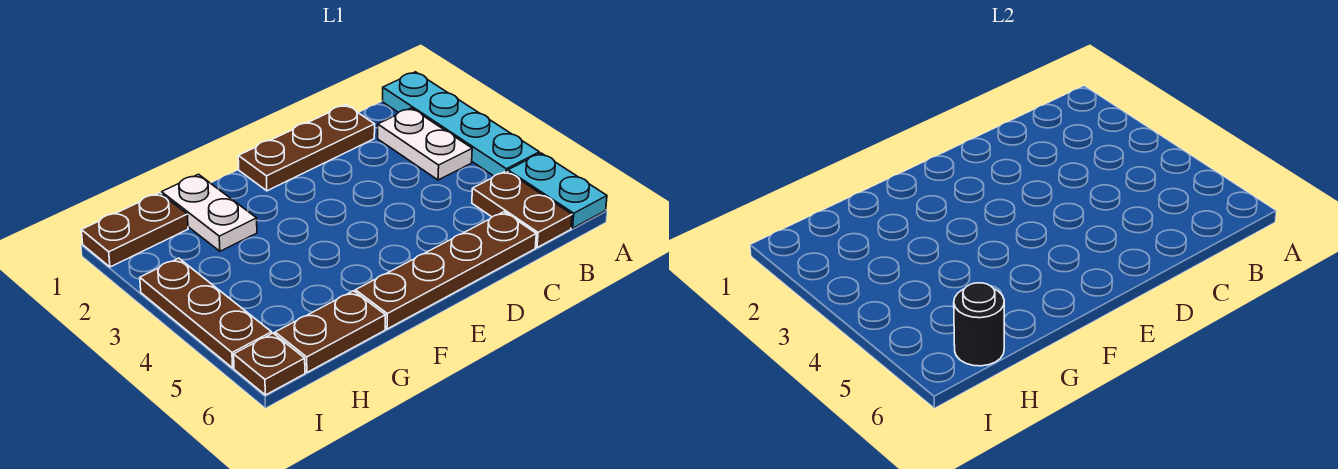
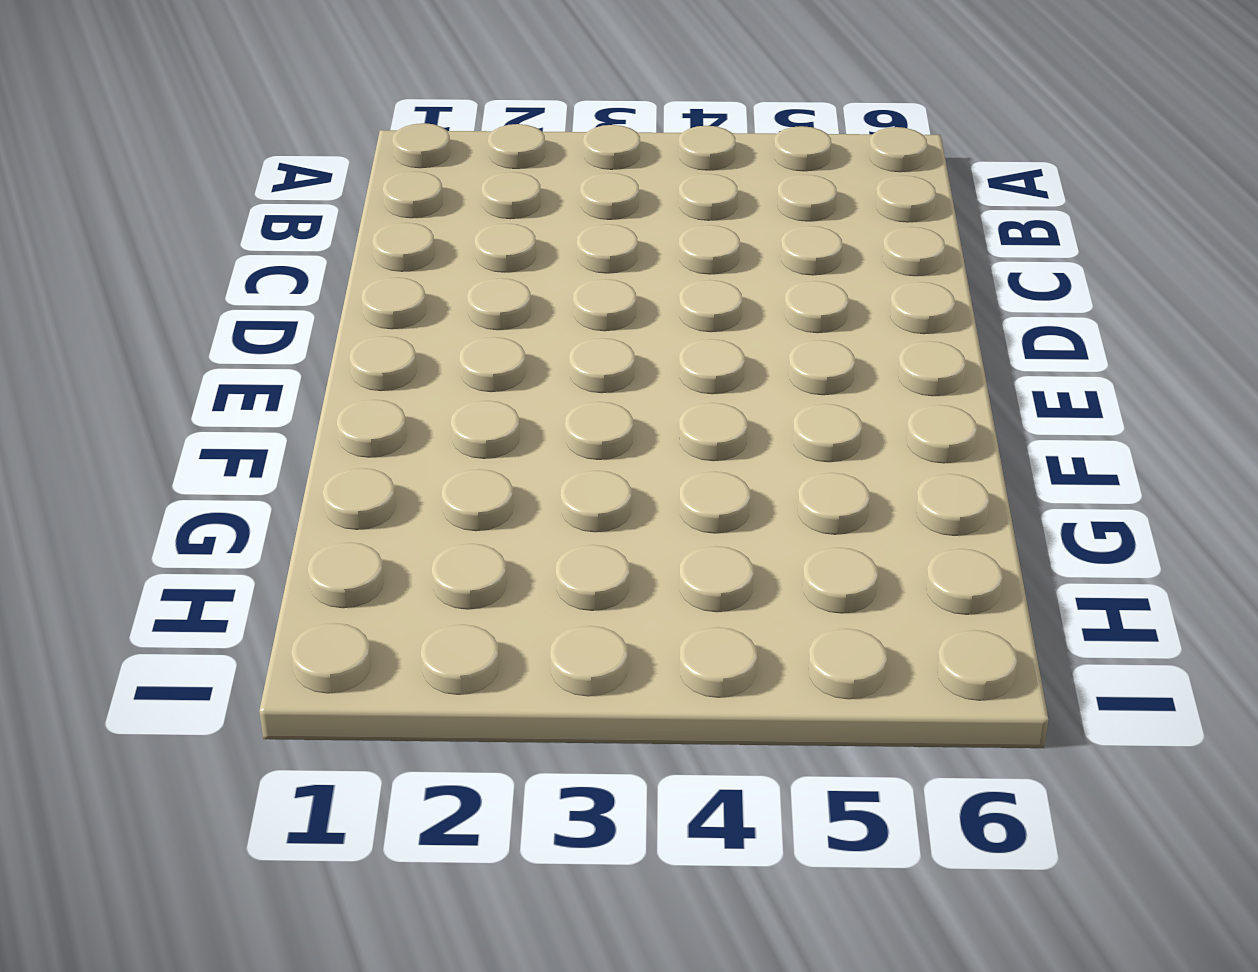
none -> cyan 1x4 plate [383,72,539,176]
none -> cyan 1x2 plate [508,153,607,228]
none -> white 1x2 plate [378,108,472,180]

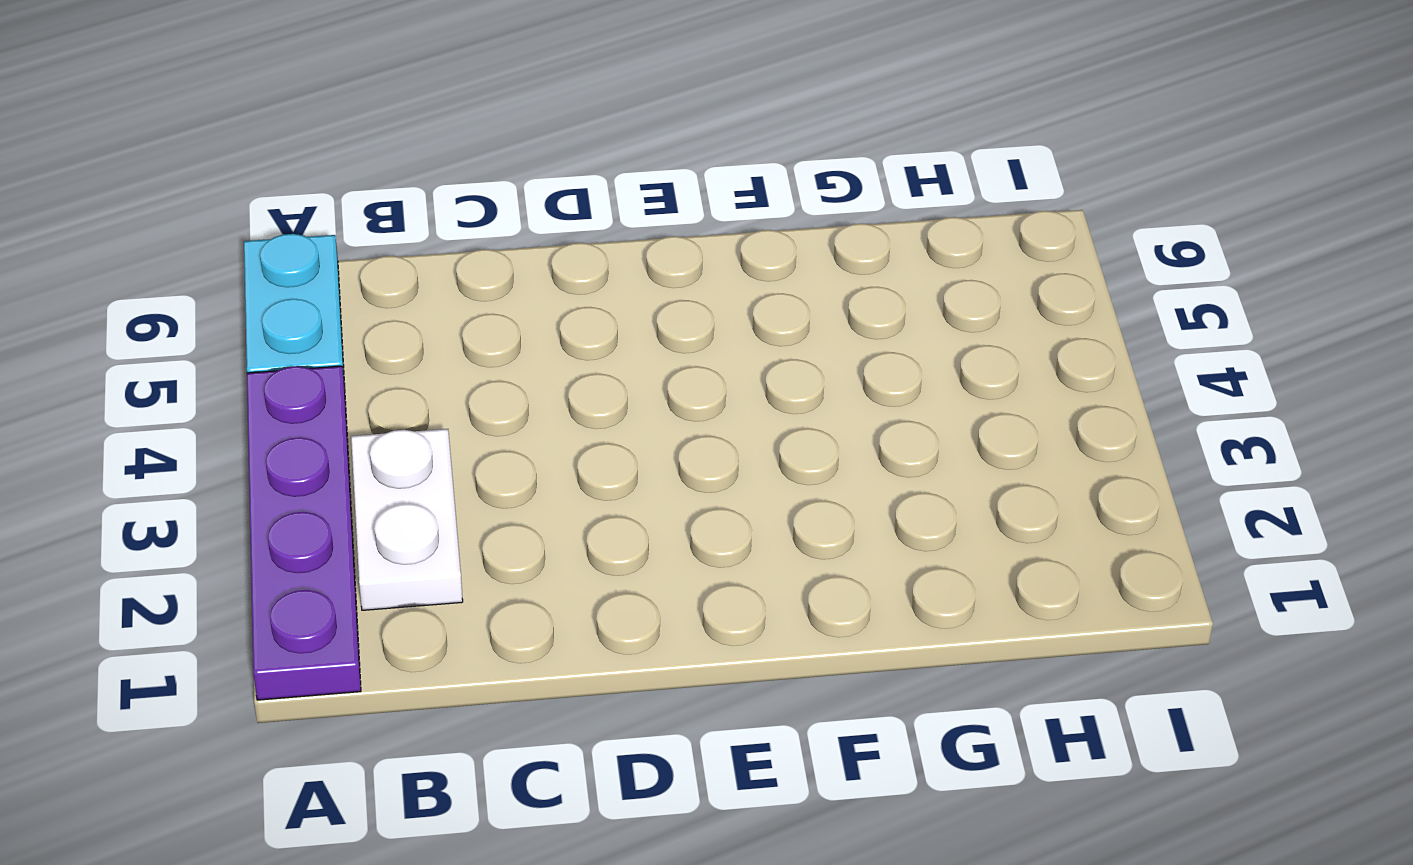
purple 1x4 plate [247,366,361,700] -> cyan 1x4 plate [383,72,539,176]
none -> brown 1x2 plate [472,171,572,248]
none -> brown 1x3 plate [238,105,375,191]
none -> brown 1x4 plate [355,212,536,329]

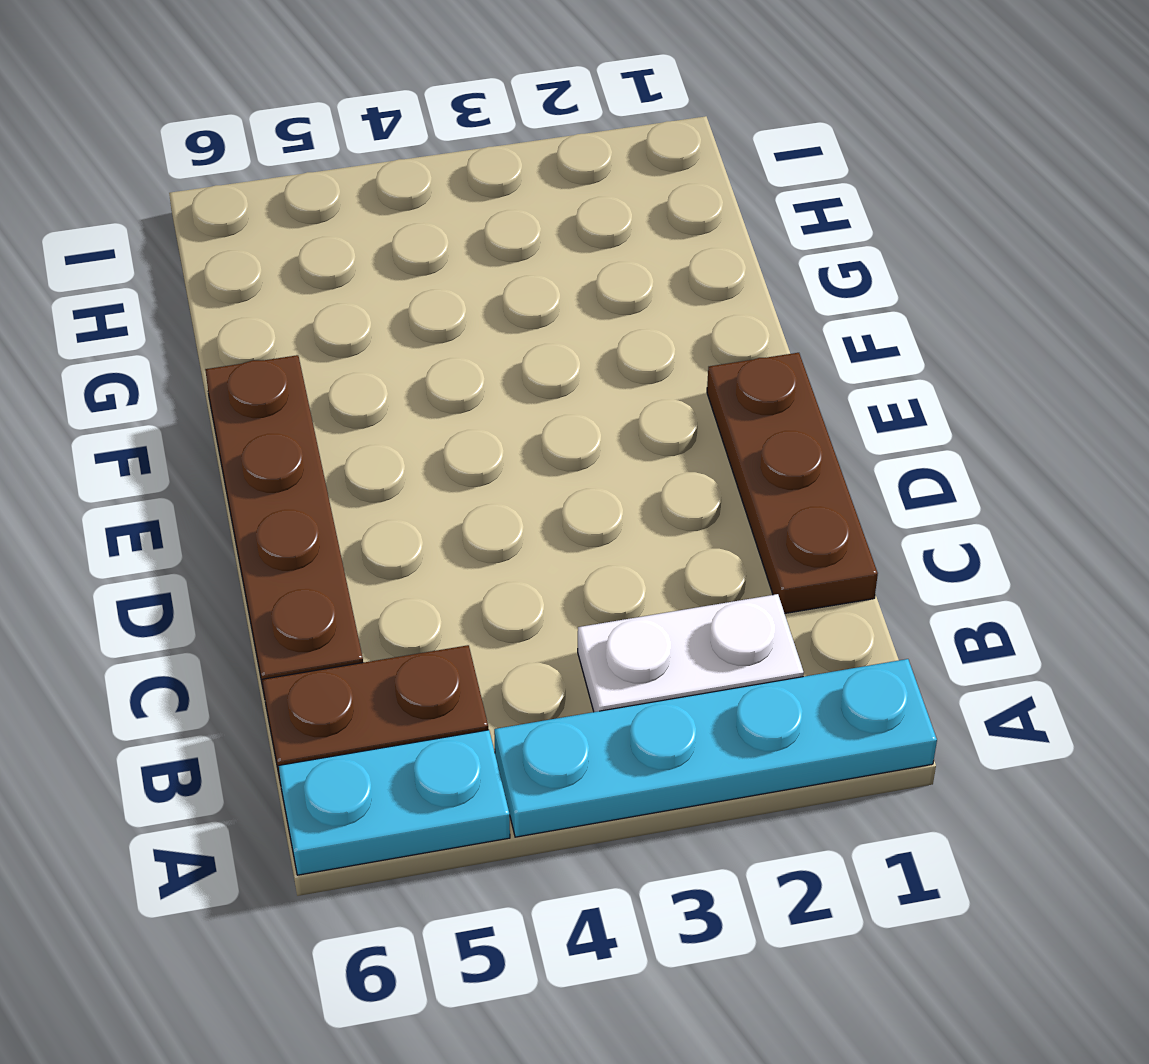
none -> white 1x2 plate [162,174,257,251]
none -> brown 1x2 plate [275,291,385,372]
none -> brown 1x2 plate [81,193,188,267]

